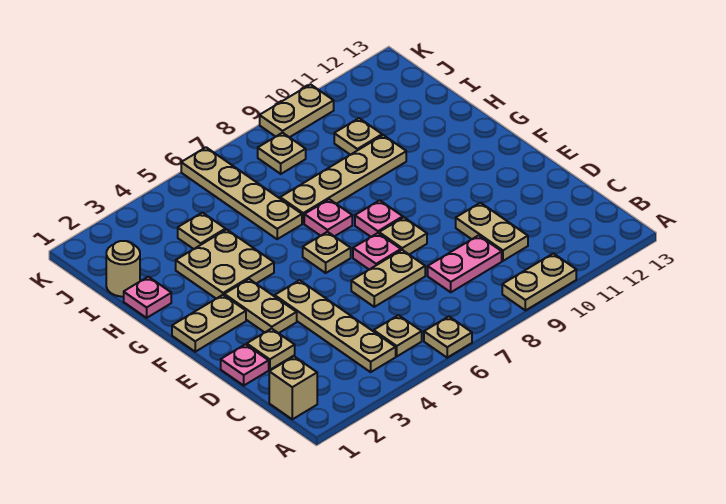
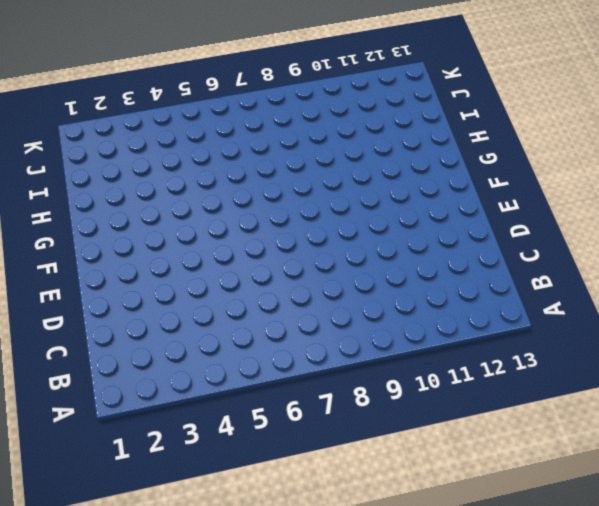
none -> tan 1x1 plate [424,316,472,358]
none -> tan 1x2 plate [502,253,576,310]
none -> tan 1x1 brick [269,357,317,419]

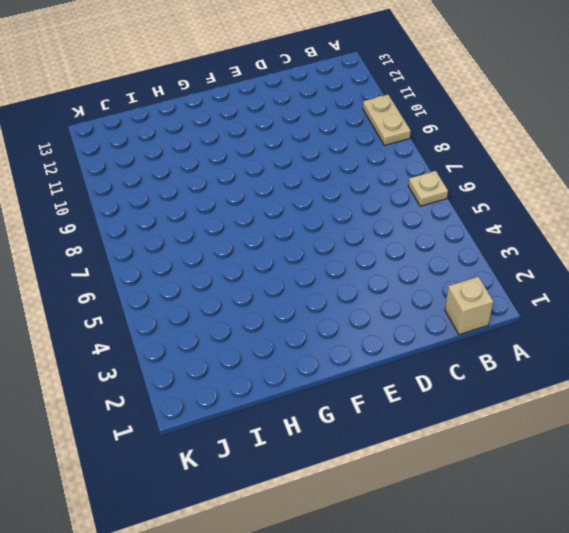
none -> tan 1x4 plate [275,280,396,372]
none -> tan 1x1 plate [374,315,422,356]
none -> pink 1x2 plate [428,235,502,292]

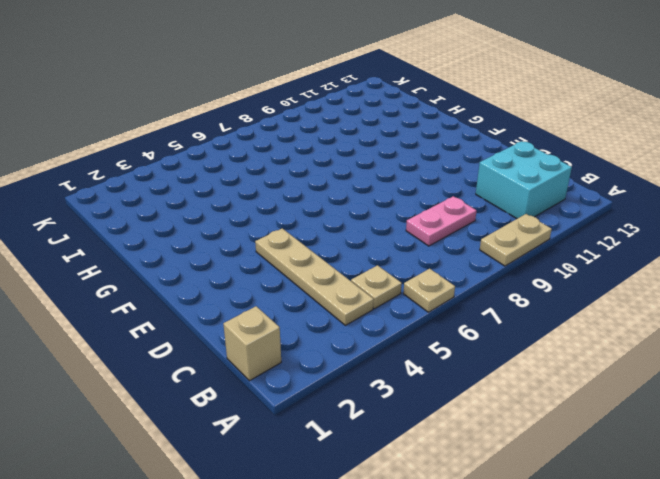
cyan 2x2 brick [476,141,572,219] -> none
none -> tan 1x2 plate [456,203,528,261]
none -> pink 1x1 plate [221,344,269,385]
none -> tan 1x1 plate [247,329,295,370]

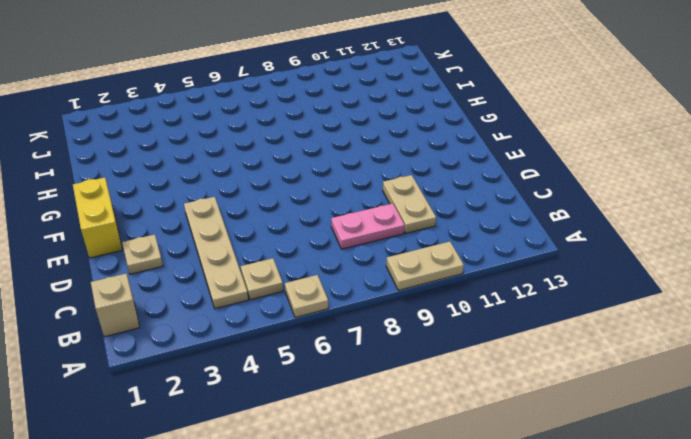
yellow 1x2 brick [73,177,122,258] -> tan 1x2 plate [172,295,246,352]
none -> pink 1x1 plate [221,344,269,385]
none -> tan 1x2 plate [351,250,425,307]
none -> tan 1x2 plate [224,279,297,333]

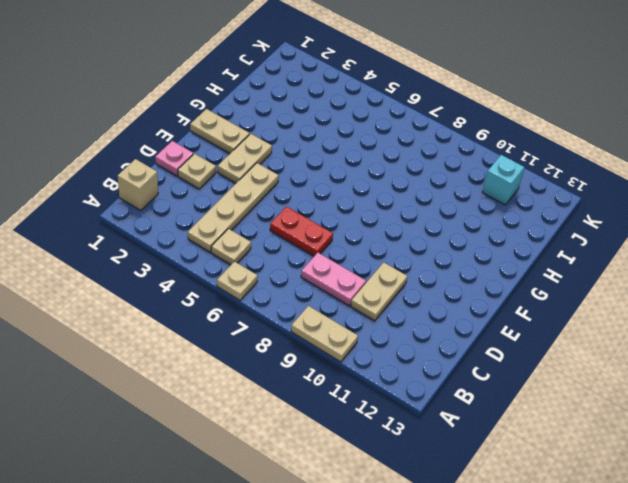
red 1x2 plate [270,207,333,256] -> tan 1x2 plate [351,250,425,307]
cyan 1x1 brick [482,155,524,205] -> none
none -> pink 1x1 plate [353,233,401,270]
none -> tan 1x1 plate [379,217,427,254]
none -> tan 1x1 plate [303,232,351,273]

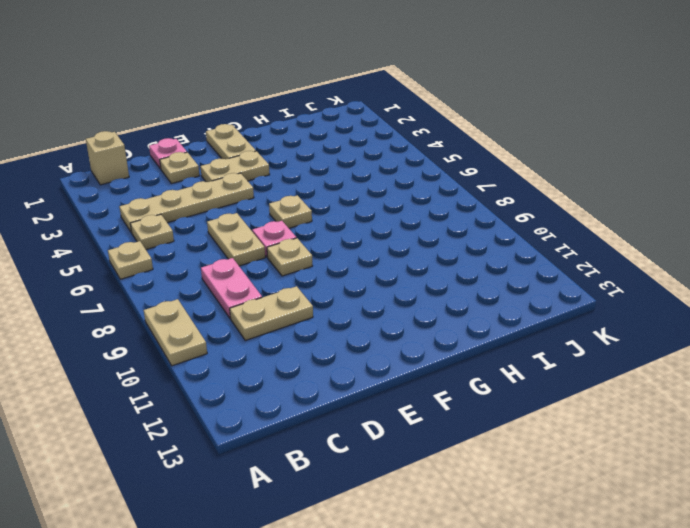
none -> pink 1x1 plate [355,200,403,237]
none -> tan 2x2 plate [176,229,274,299]
none -> pink 1x1 plate [304,199,352,237]

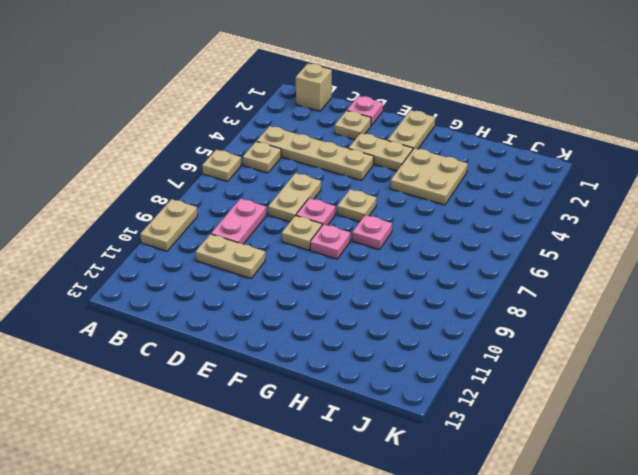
none -> pink 1x1 plate [124,277,171,318]
none -> tan 1x4 plate [181,147,302,239]
none -> tan 1x4 plate [280,135,406,223]

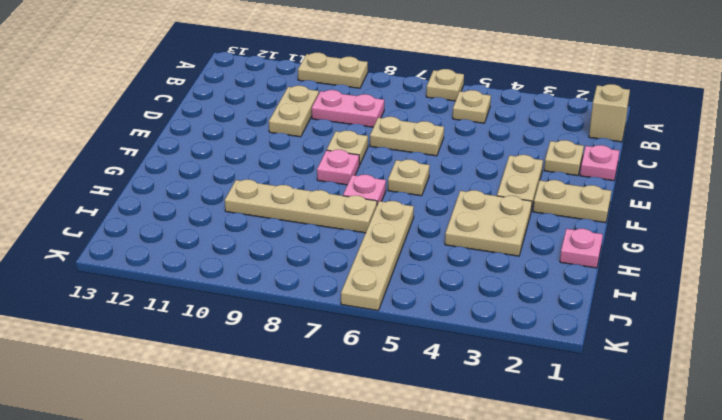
none -> tan 1x4 plate [275,280,396,372]
none -> pink 1x1 plate [353,233,401,270]
none -> tan 1x1 round brick [106,241,140,297]

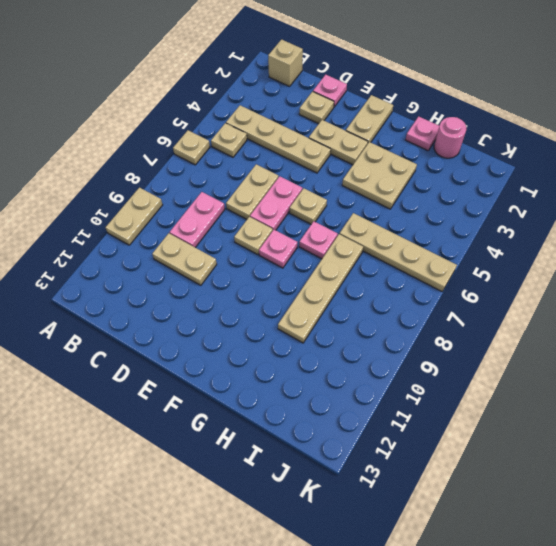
pink 1x2 plate [250,176,302,230] -> pink 1x1 plate [353,233,401,270]
pink 1x1 round brick [434,117,466,158] -> tan 1x1 round brick [106,241,140,297]
none -> tan 1x1 plate [178,213,226,249]
none -> tan 1x1 plate [334,118,382,155]
none -> tan 1x1 plate [258,133,306,174]

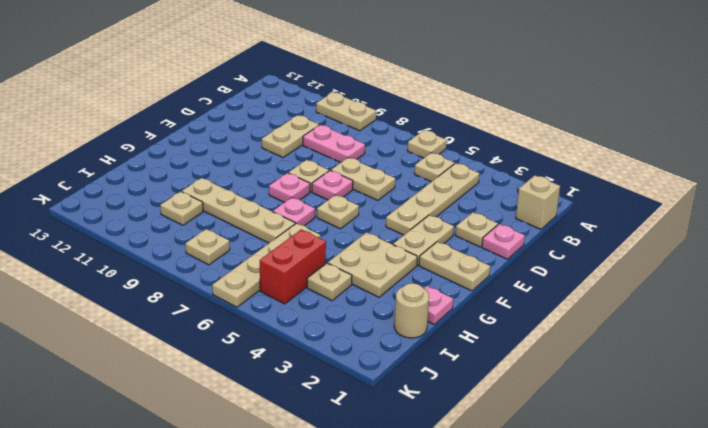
red 1x2 brick [260,229,326,304] -> none
none -> tan 1x2 plate [260,84,334,137]

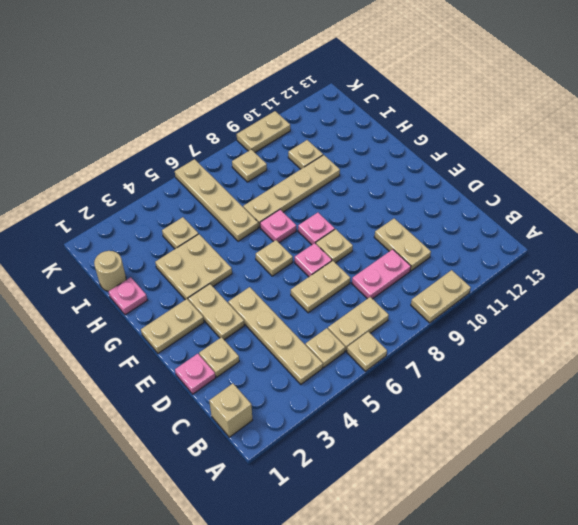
tan 1x2 plate [328,297,389,351] -> none

